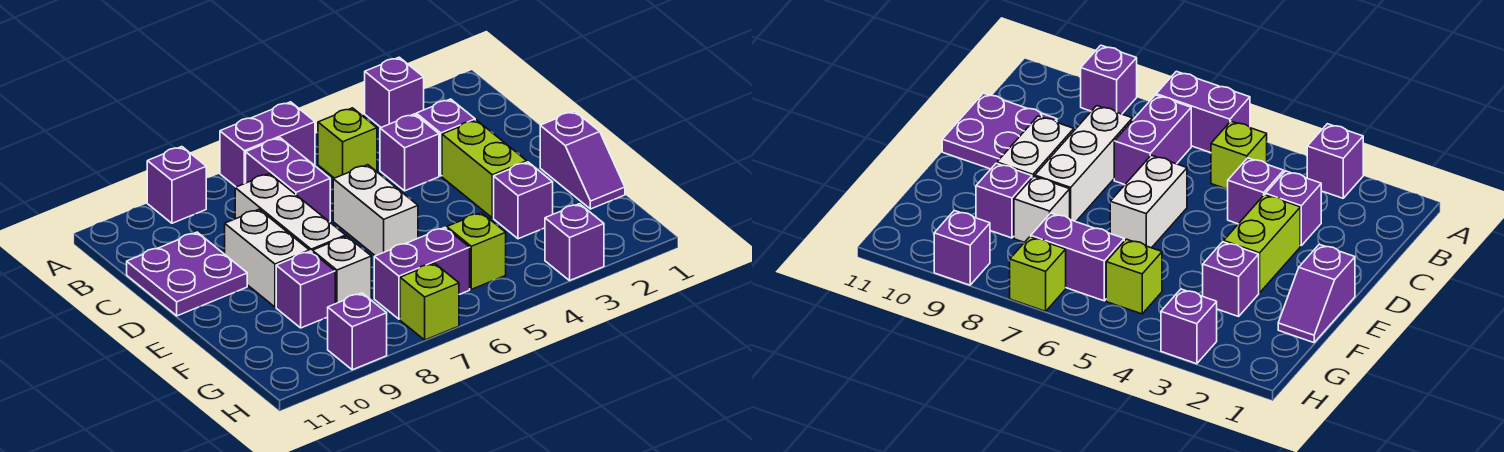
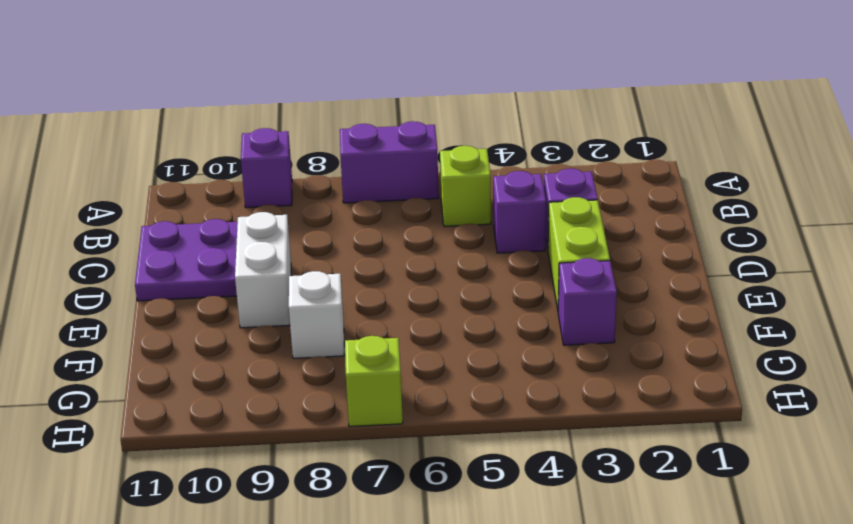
none -> purple 1x1 brick [365,57,424,127]
none -> purple 1x2 brick [246,138,330,222]
none -> white 1x3 brick [235,174,346,252]

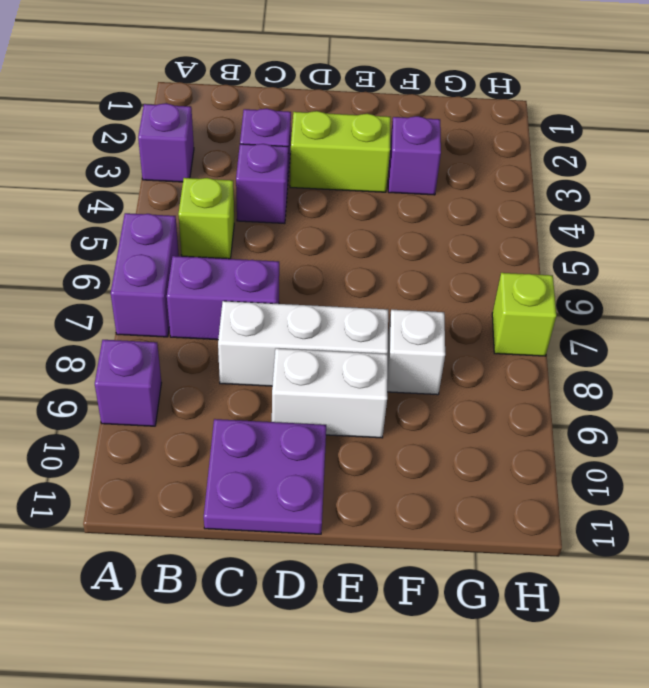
none -> white 1x2 brick [333,165,418,256]
none -> purple 1x2 slope [540,111,625,209]
none -> purple 1x1 brick [276,251,335,328]

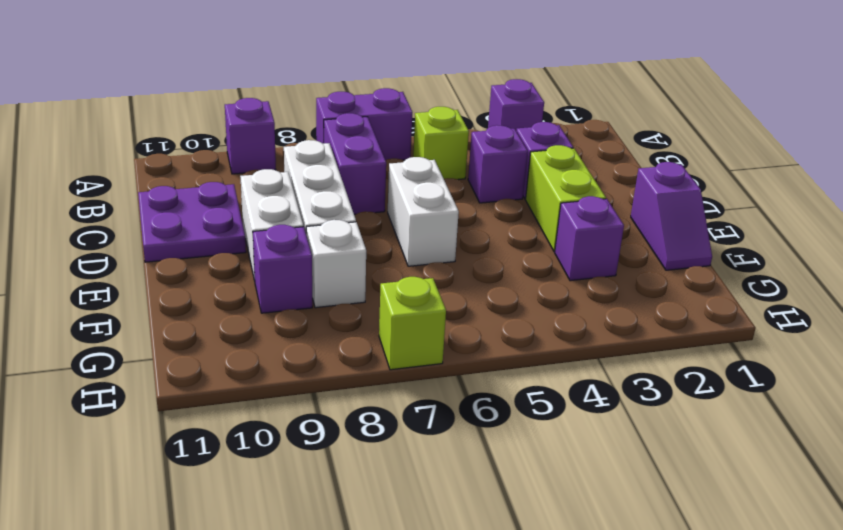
none -> lime 1x1 brick [447,213,506,289]
none -> purple 1x2 brick [374,228,470,319]
none -> purple 1x1 brick [545,204,604,280]

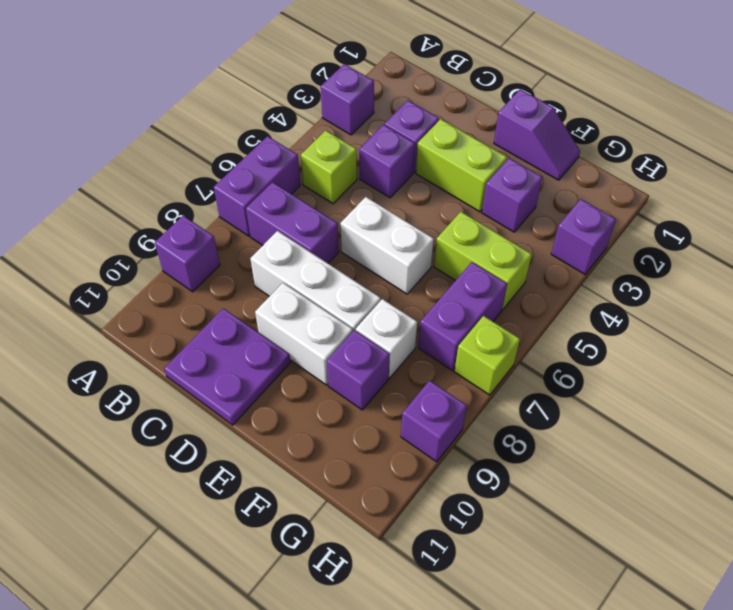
lime 1x2 brick [434,212,532,310] -> lime 1x1 brick [447,213,506,289]

